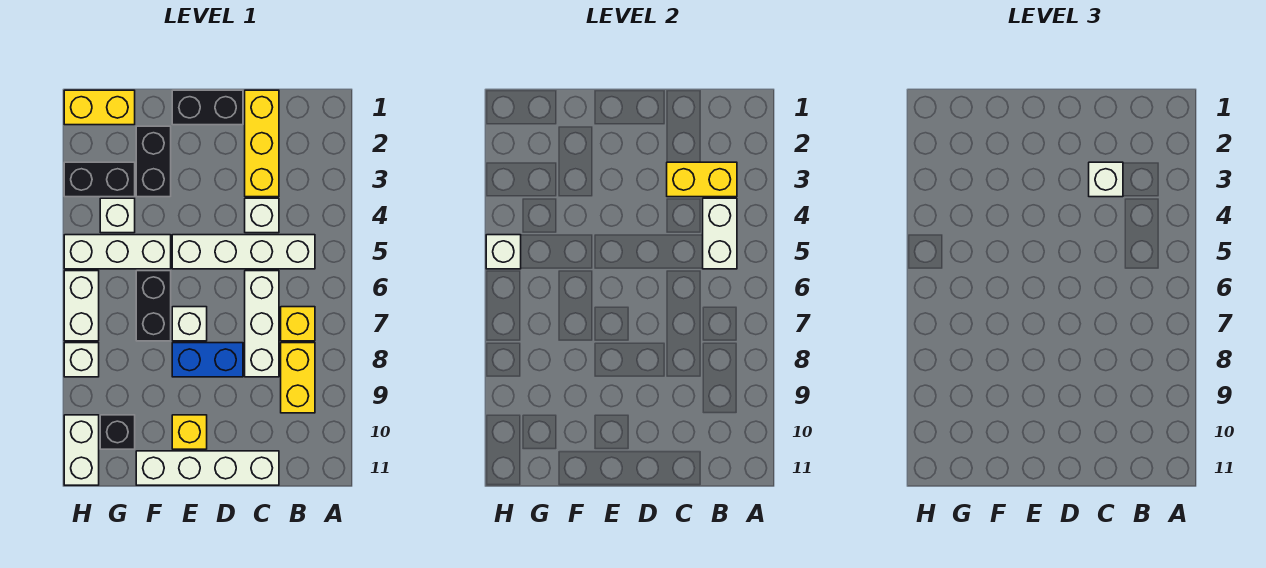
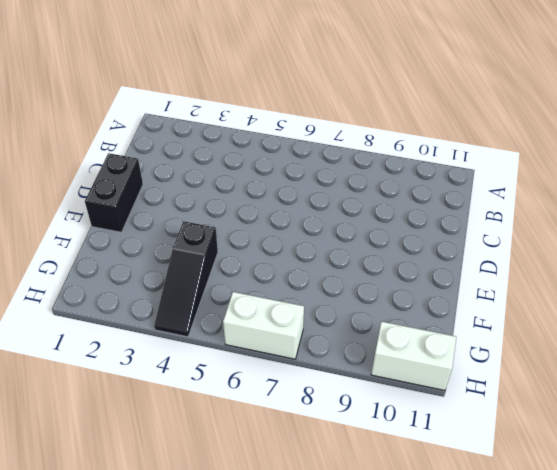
black 1x3 slope [154,221,218,337] -> white 1x1 brick [100,198,135,233]
none -> white 1x4 brick [172,235,315,269]
none -> yellow 1x1 brick [281,307,315,341]
none -> yellow 1x2 brick [281,343,315,413]

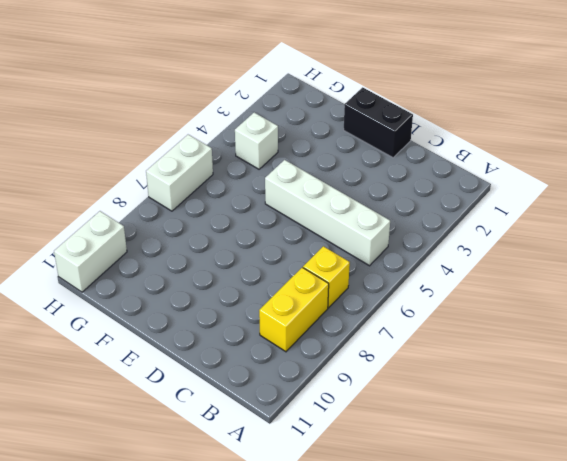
none -> yellow 1x3 brick [245,90,279,197]
none -> white 1x1 brick [245,198,279,233]
none -> white 1x3 brick [245,271,279,377]

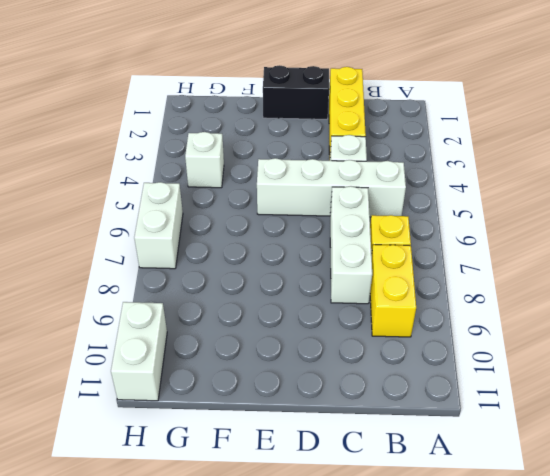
none -> white 1x4 brick [136,451,279,485]
none -> blue 1x2 brick [172,343,243,377]
none -> white 1x1 brick [172,307,207,341]

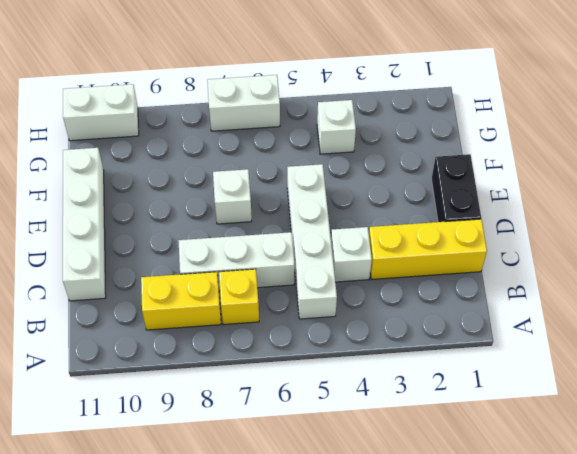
none -> blue 1x2 brick [172,343,243,377]
none -> yellow 1x1 brick [172,415,207,449]
none -> black 1x2 brick [136,126,171,197]

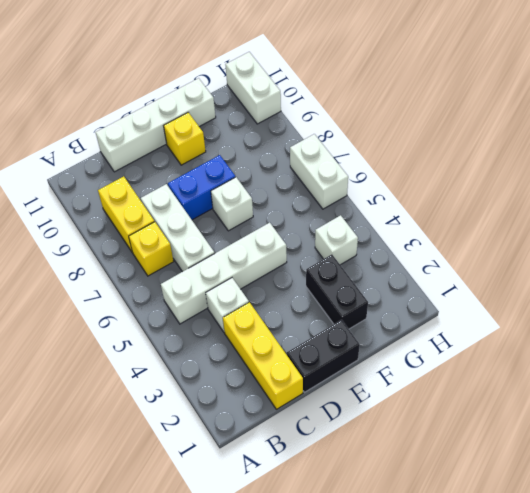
none -> white 1x3 brick [64,235,171,269]
none -> black 1x2 brick [136,271,171,341]
none -> yellow 1x2 brick [64,90,135,125]

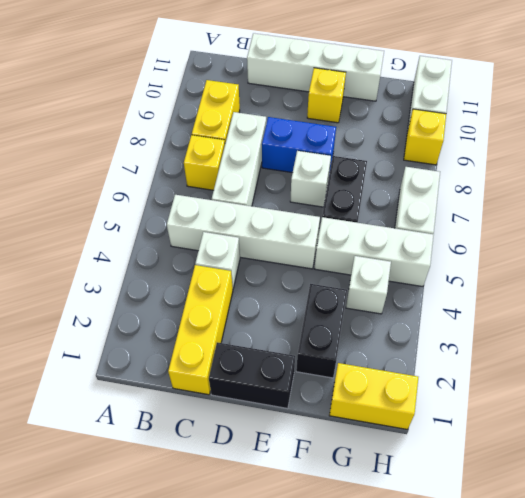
yellow 1x1 brick [404,109,446,165] -> none
none -> black 1x2 brick [64,162,135,197]
none -> black 1x1 brick [100,415,135,449]
none -> white 1x1 brick [64,343,99,377]

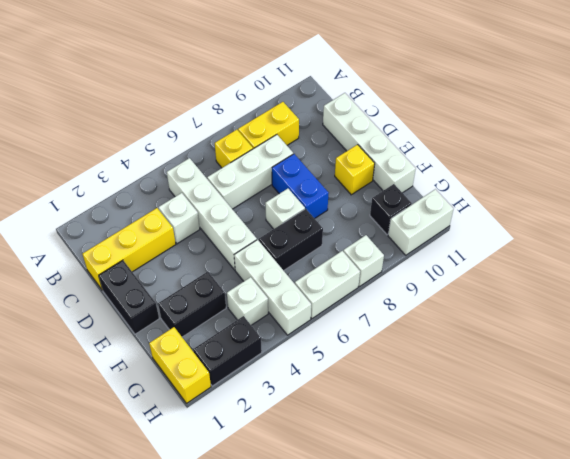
black 1x2 brick [193,316,262,386] -> black 1x2 brick turned to [64,162,135,197]
none -> yellow 1x2 brick [667,162,737,197]
none -> white 1x2 brick [703,198,737,269]
none -> white 1x1 brick [486,235,521,269]

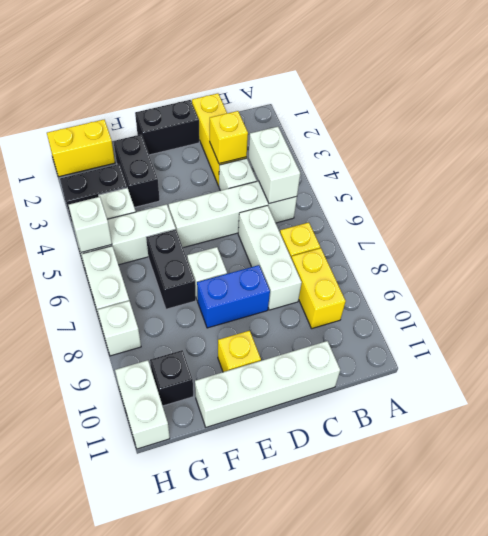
yellow 1x1 brick [210,111,248,164] -> yellow 1x2 brick [667,162,737,197]
none -> white 1x1 brick [1089,162,1123,197]

